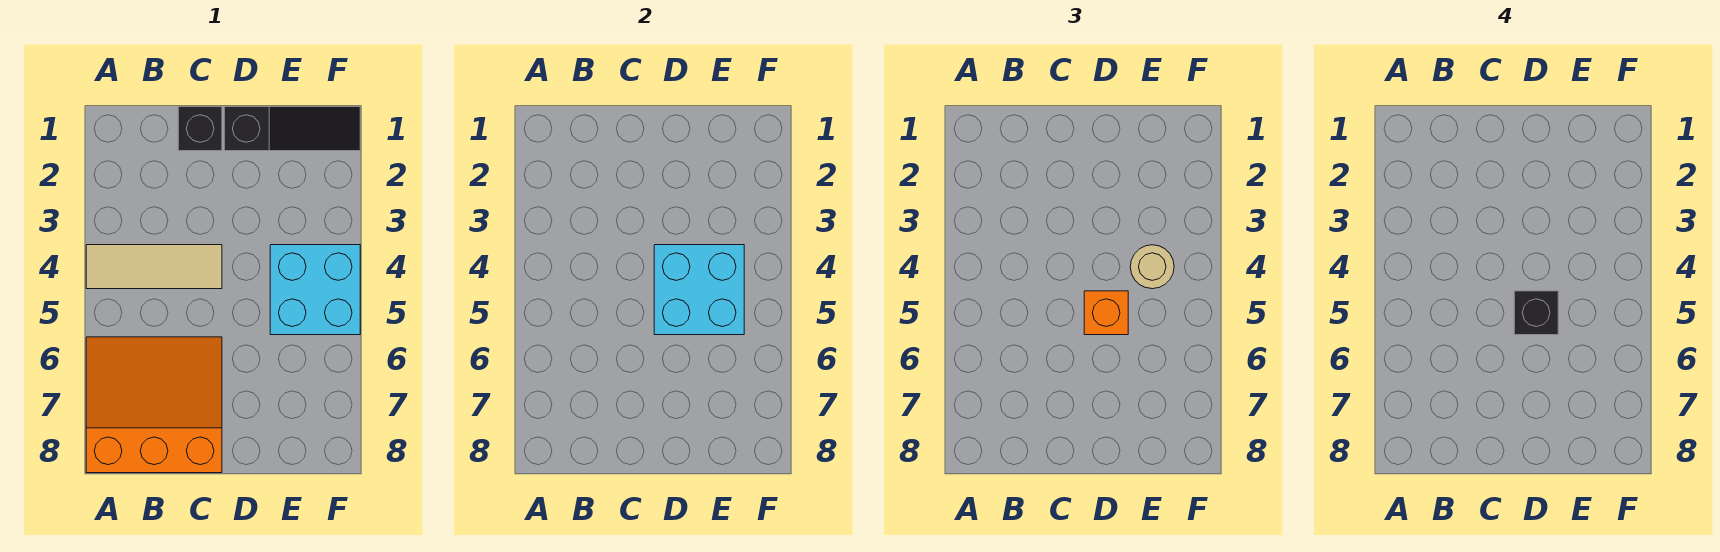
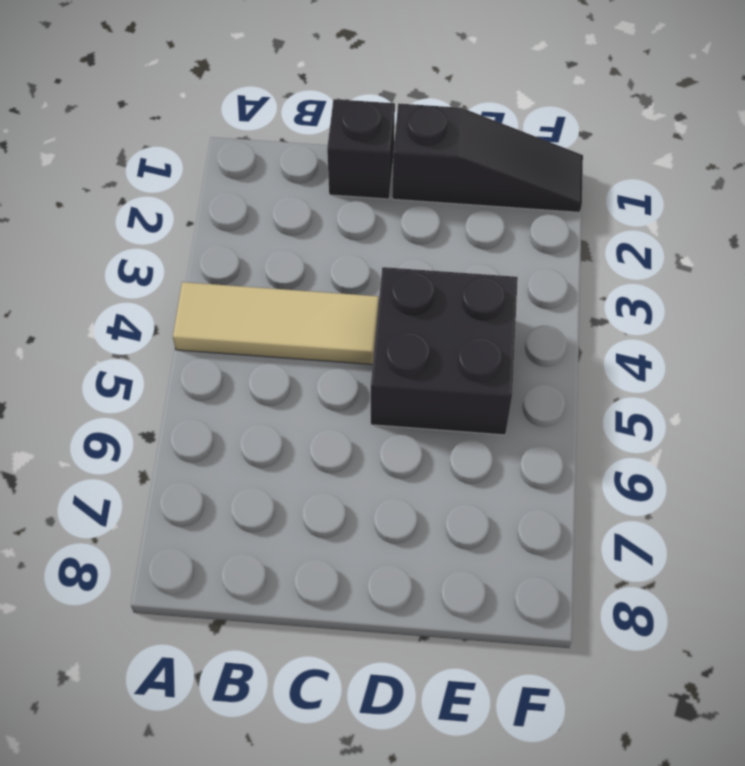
black 2x2 brick [371,267,518,435] -> cyan 2x2 brick [270,245,360,335]
none -> orange 3x3 slope [86,337,222,473]
none -> cyan 2x2 brick [654,245,744,335]

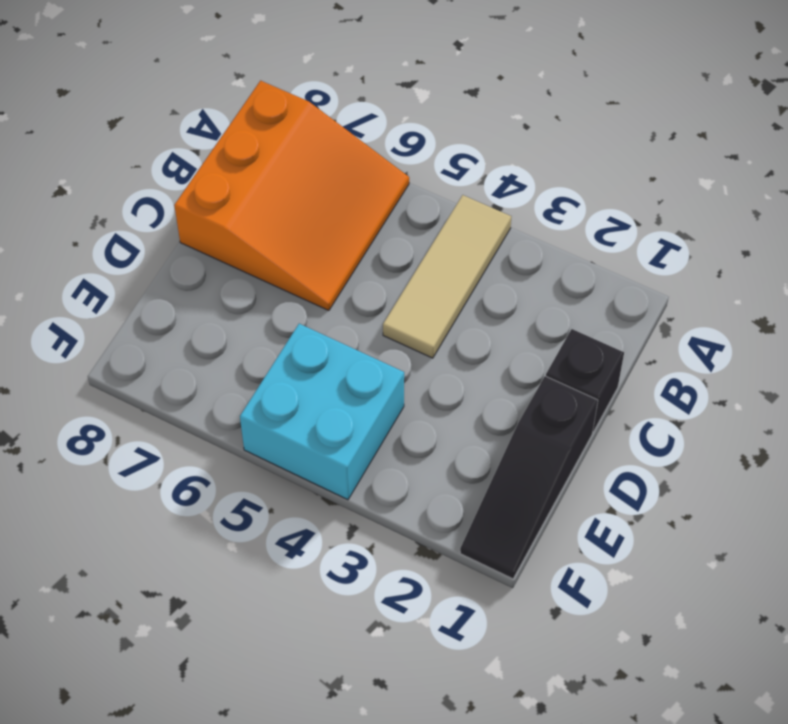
none -> cyan 2x2 brick [654,245,744,335]
none -> orange 1x1 brick [1084,291,1128,335]

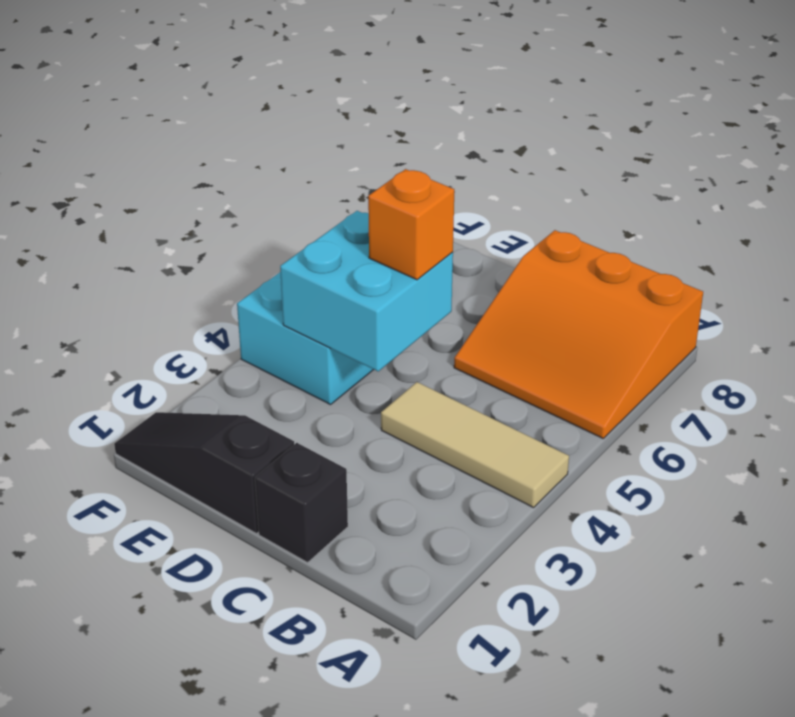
none -> tan 1x1 round brick [1130,245,1174,289]
none -> black 1x1 brick [1514,291,1558,335]

